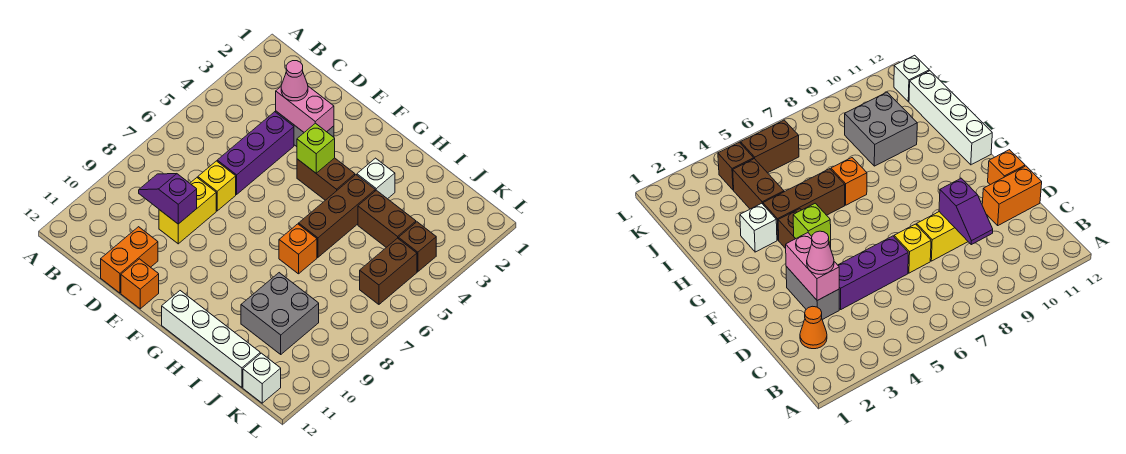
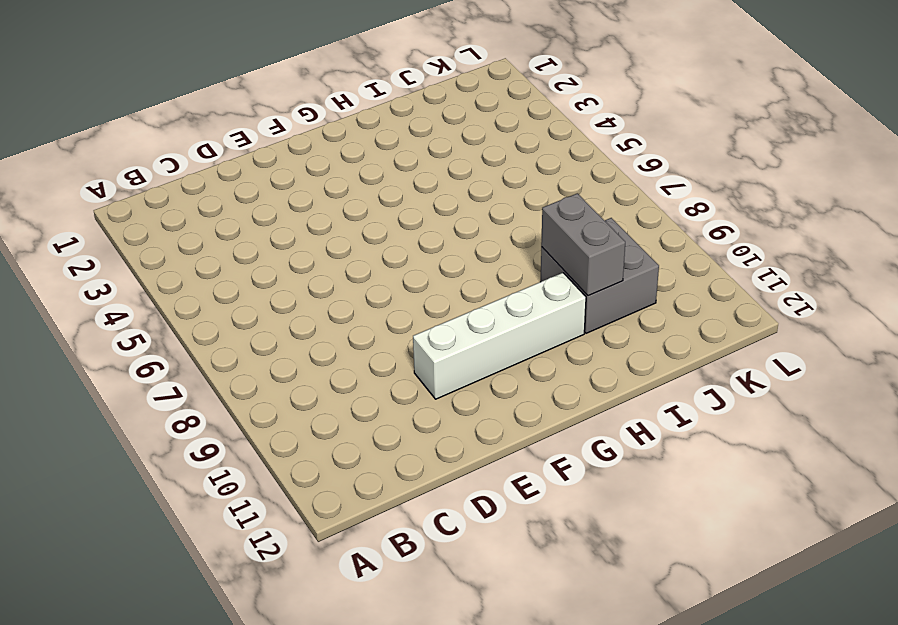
white 1x4 brick [413,273,586,399] -> white 1x4 brick moved to [162,291,260,387]
grey 1x2 brick [541,193,625,296] -> grey 1x2 brick turned to [786,267,839,320]
none -> orange 1x1 cone [800,306,827,349]
none -> purple 1x3 brick [217,112,294,194]
none -> yellow 1x1 brick [198,161,236,211]

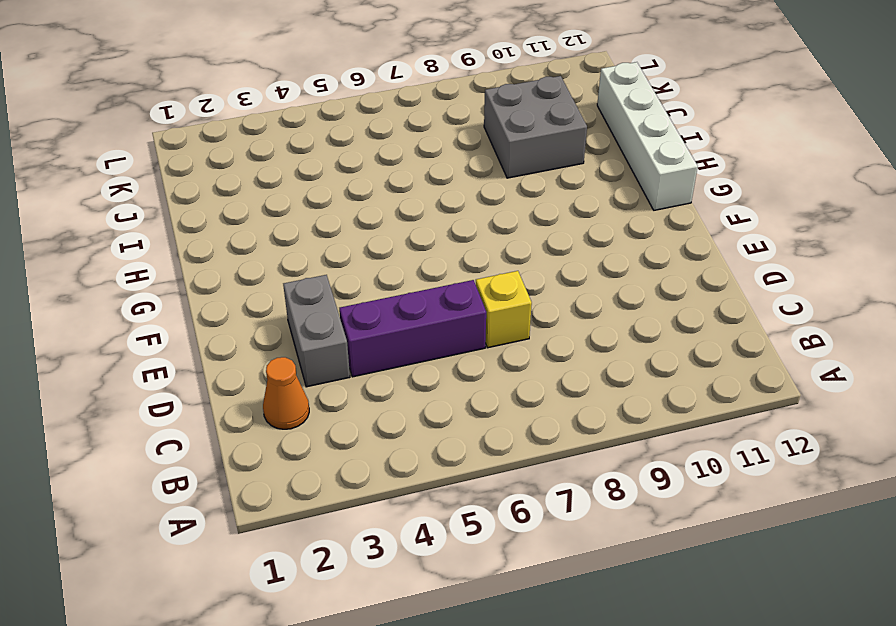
none -> yellow 1x2 brick [159,178,216,244]
none -> orange 1x2 brick [101,227,158,293]
none -> orange 1x1 brick [121,259,159,309]

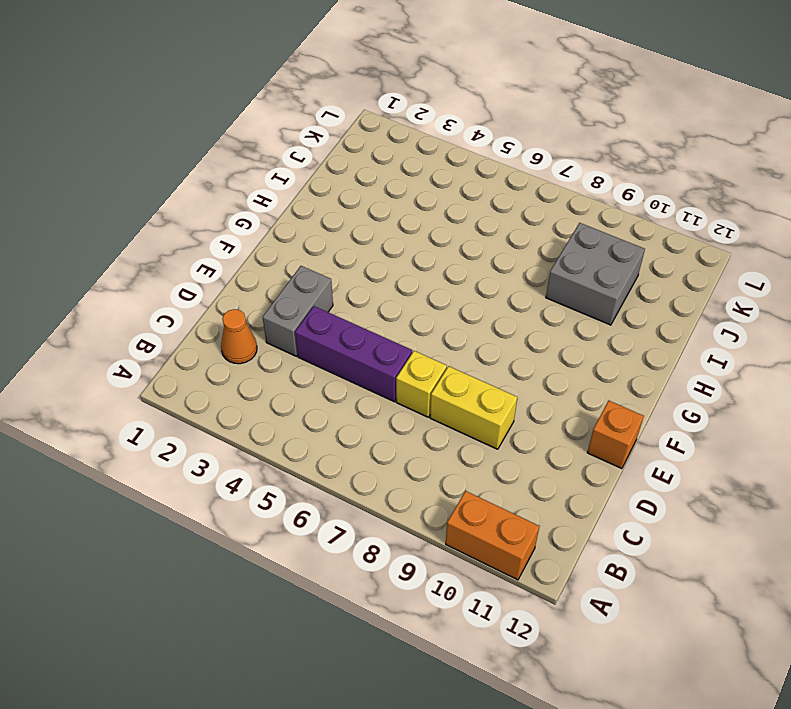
orange 1x2 brick [446,491,539,580] -> orange 1x2 brick moved to [101,227,158,293]
none -> brown 1x2 brick [297,158,355,200]
none -> white 1x4 brick [162,291,260,387]
none -> white 1x1 brick [357,158,395,199]

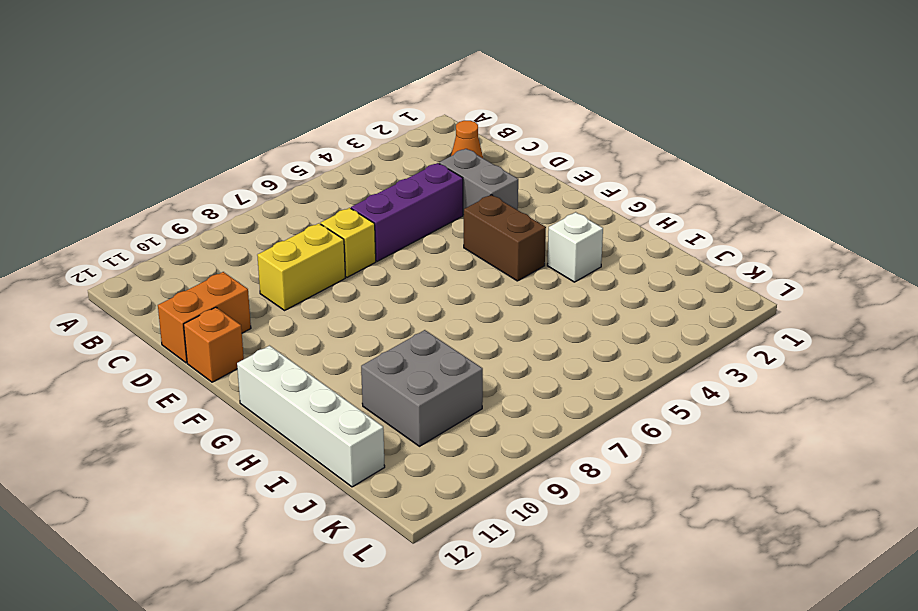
none -> brown 1x3 brick [299,175,375,257]
none -> orange 1x1 brick [279,224,317,274]
none -> brown 1x2 brick [358,190,416,247]

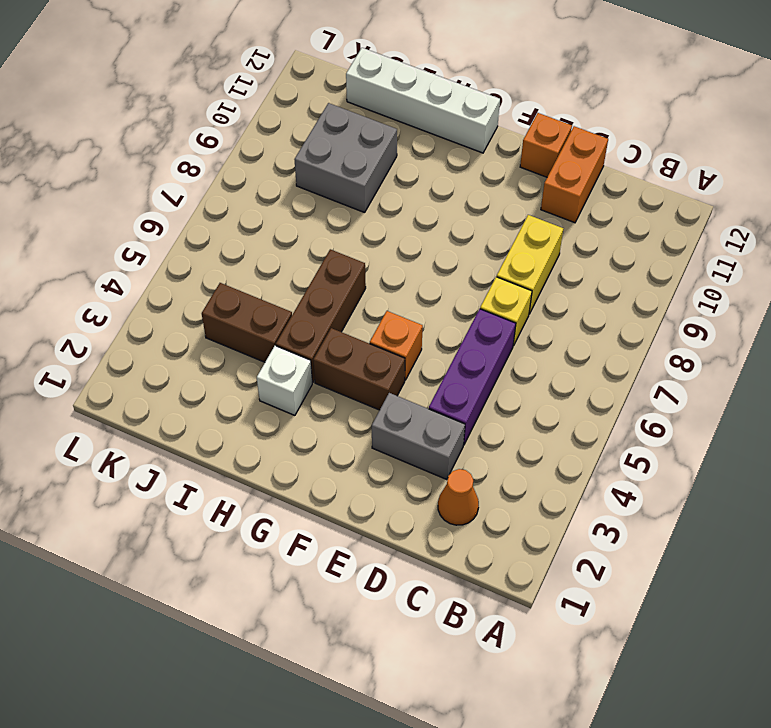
orange 1x1 brick [370,311,423,380] -> orange 1x1 brick moved to [279,224,317,274]
none -> brown 1x1 brick [399,222,436,272]
none -> brown 1x2 brick [360,238,417,304]
none -> white 1x1 brick [243,353,281,403]

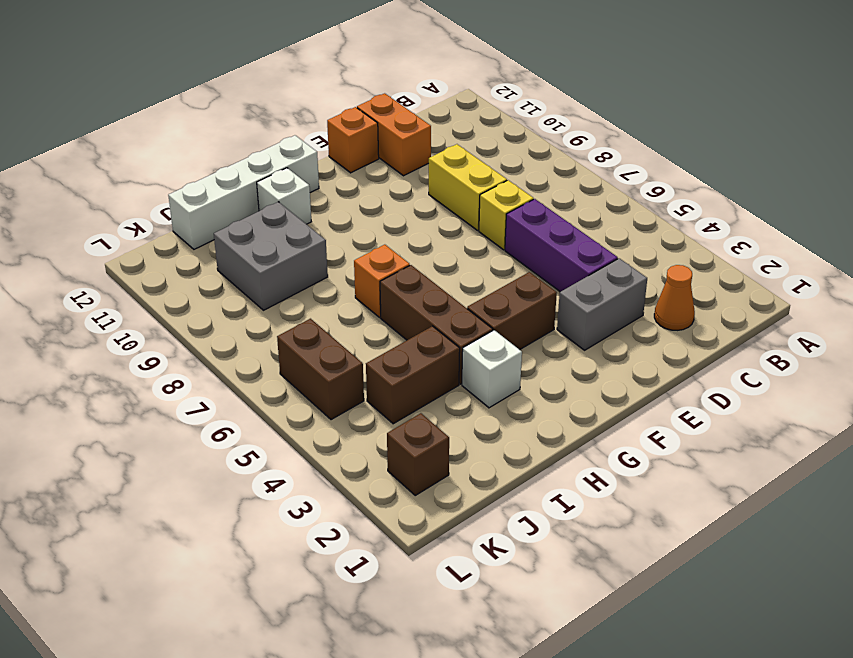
white 1x1 brick [257,168,311,224] -> white 1x1 brick moved to [243,353,281,403]
brown 1x1 brick [387,413,449,495] -> brown 1x1 brick moved to [399,222,436,272]
none -> purple 1x2 slope [139,174,197,224]
none -> pink 1x2 brick [276,86,334,132]
none -> lime 1x1 brick [297,123,335,173]

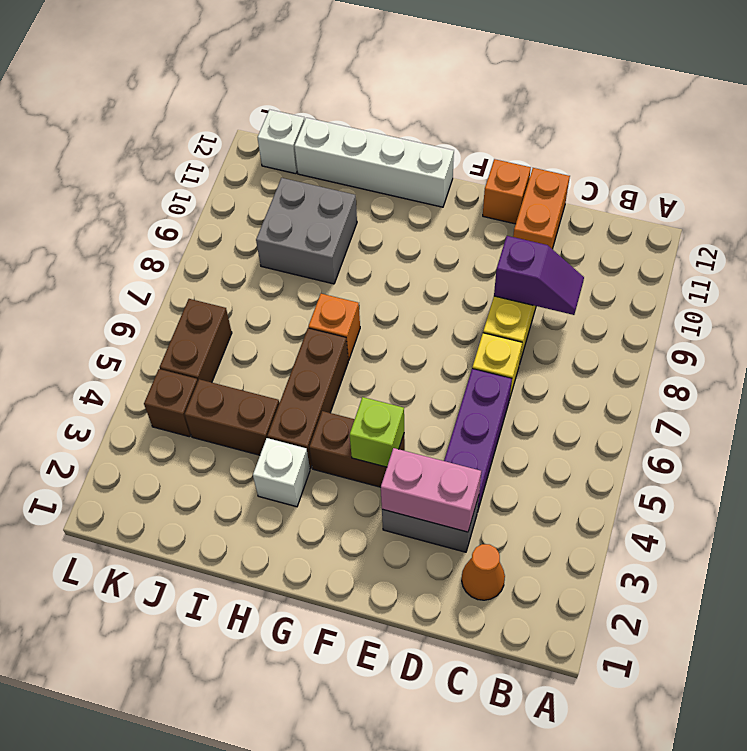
none -> pink 1x1 cone [281,61,308,101]

